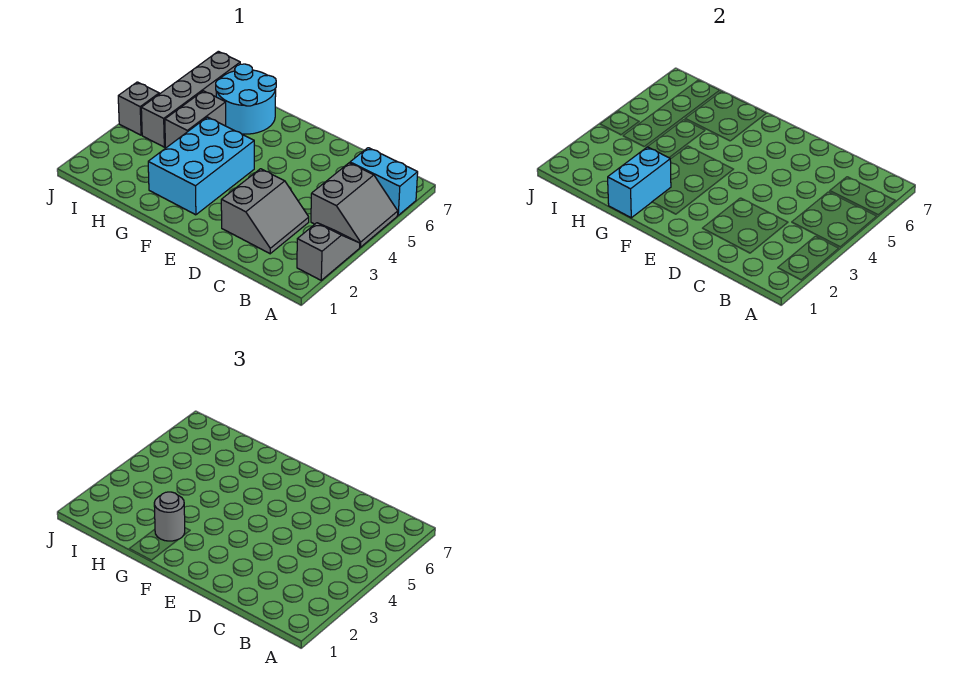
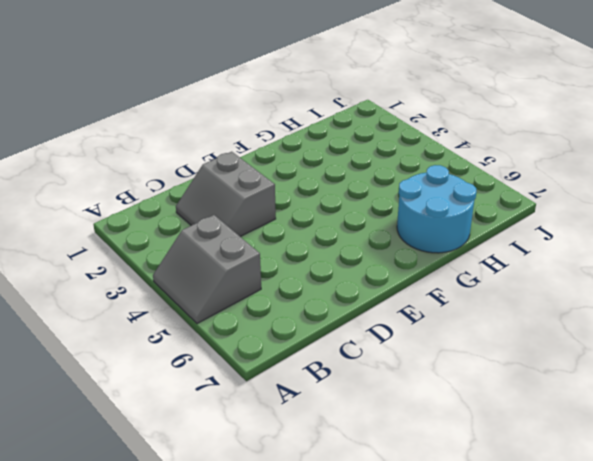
none -> grey 1x2 slope [297,223,360,280]
none -> cyan 1x2 brick [350,148,418,215]

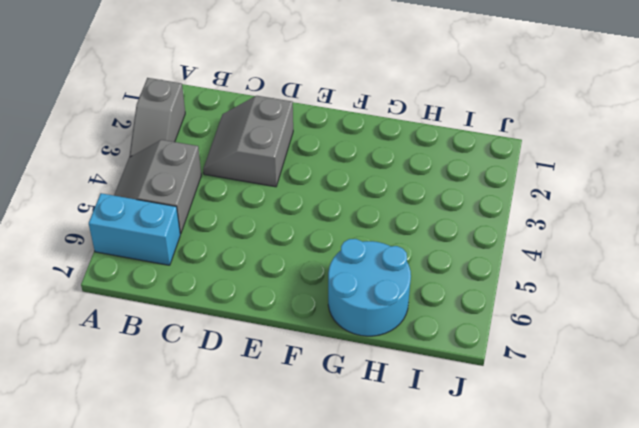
none -> cyan 2x3 brick [148,117,254,215]
none -> grey 1x2 brick [165,91,226,148]

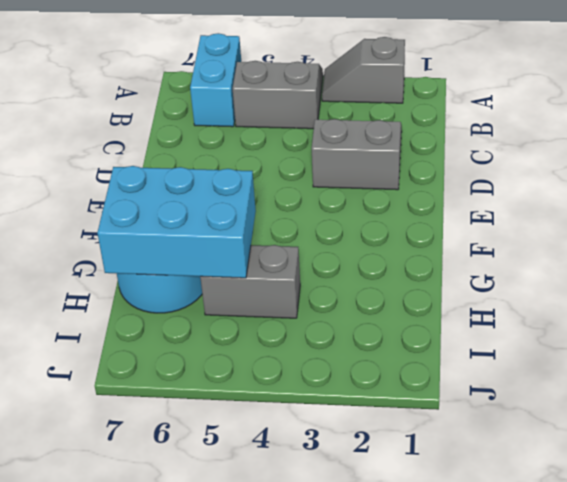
cyan 2x3 brick [97,166,256,278] -> cyan 2x3 brick moved to [148,117,254,215]
none -> grey 1x4 brick [141,51,240,147]
none -> grey 1x1 brick [118,82,159,135]

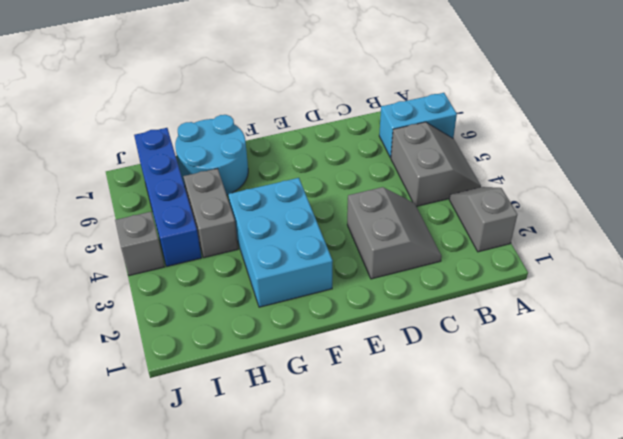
blue 1x4 brick [134,128,202,266] -> grey 1x4 brick [141,51,240,147]
none -> cyan 1x2 brick [608,147,671,218]
none -> grey 1x1 round brick [154,492,185,541]

